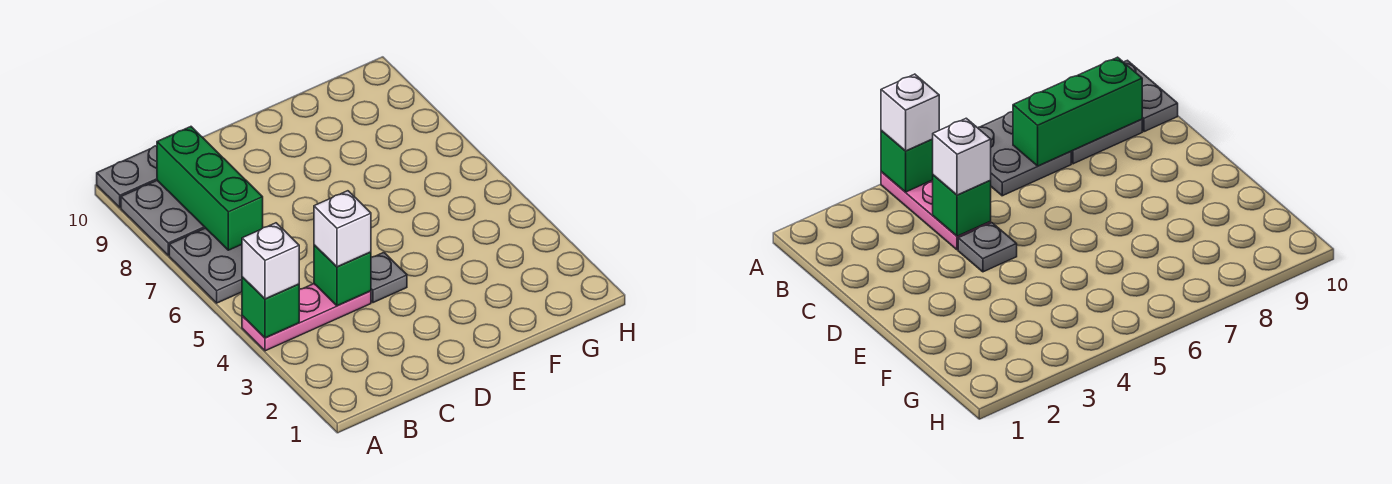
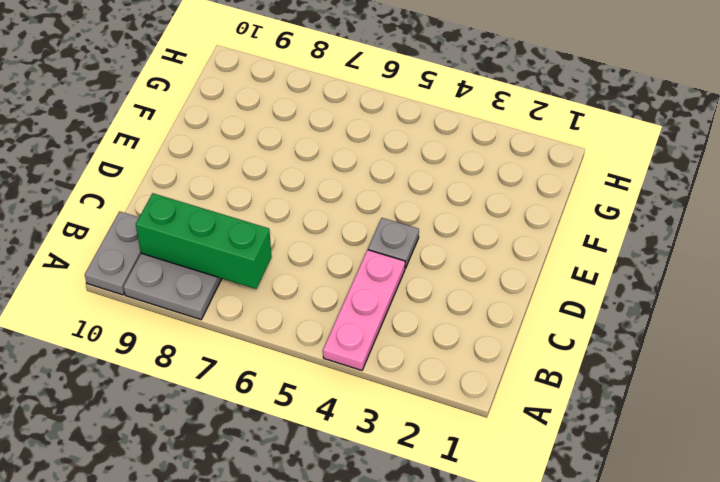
none -> grey 2x2 plate [169,228,242,303]
none -> green 1x1 brick [242,277,299,338]

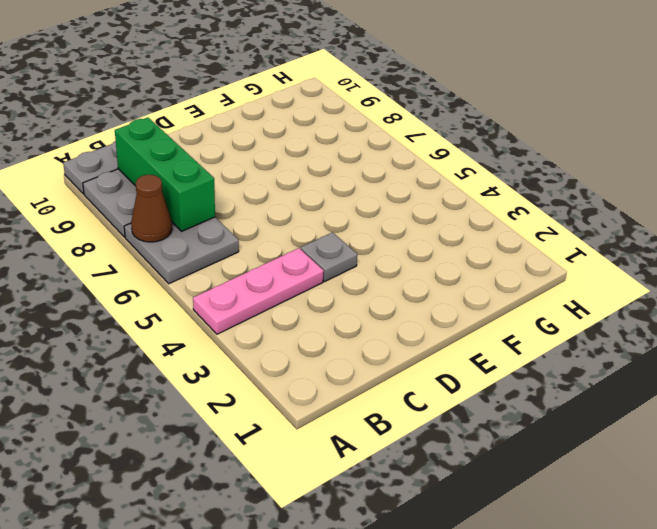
brown 1x1 cone [131,175,172,242] -> none
none -> green 1x1 brick [242,277,299,338]
none -> green 1x1 brick [314,245,371,306]

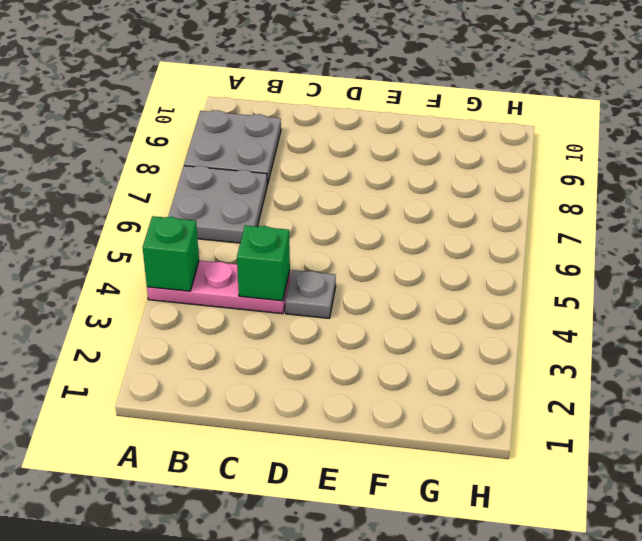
none -> grey 1x2 plate [97,146,157,208]
none -> green 1x3 brick [157,127,263,250]

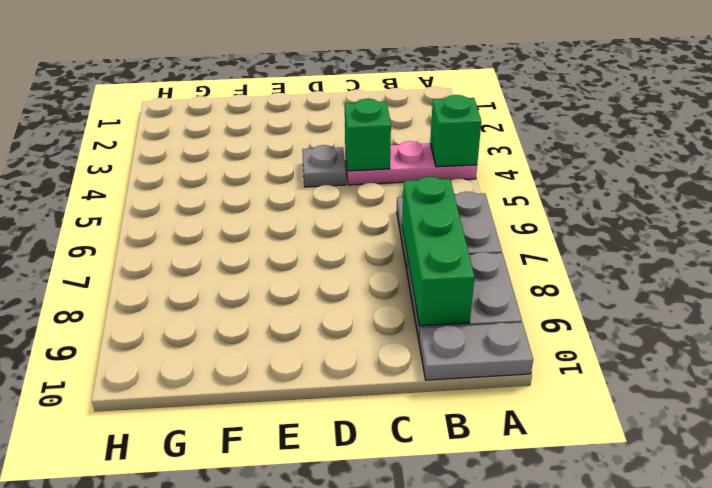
none -> white 1x1 brick [242,223,299,299]
none -> white 1x1 brick [314,191,371,267]

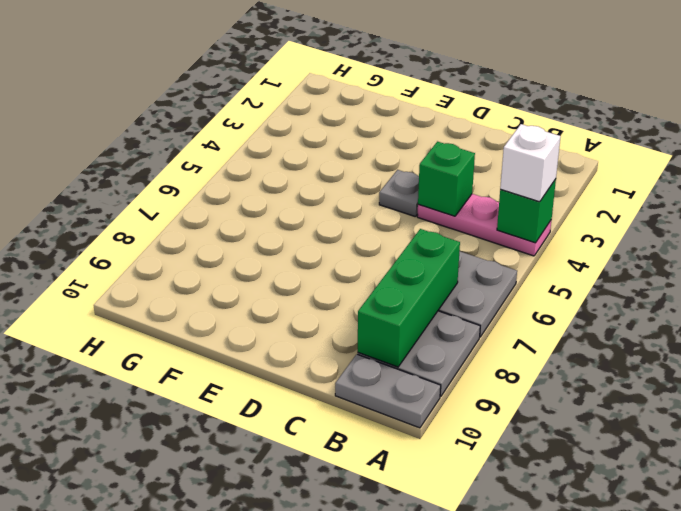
none -> white 1x1 brick [314,191,371,267]

